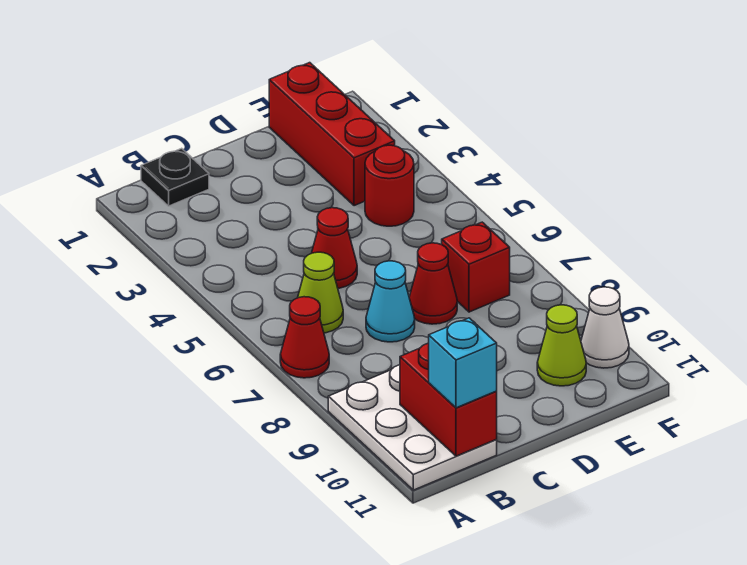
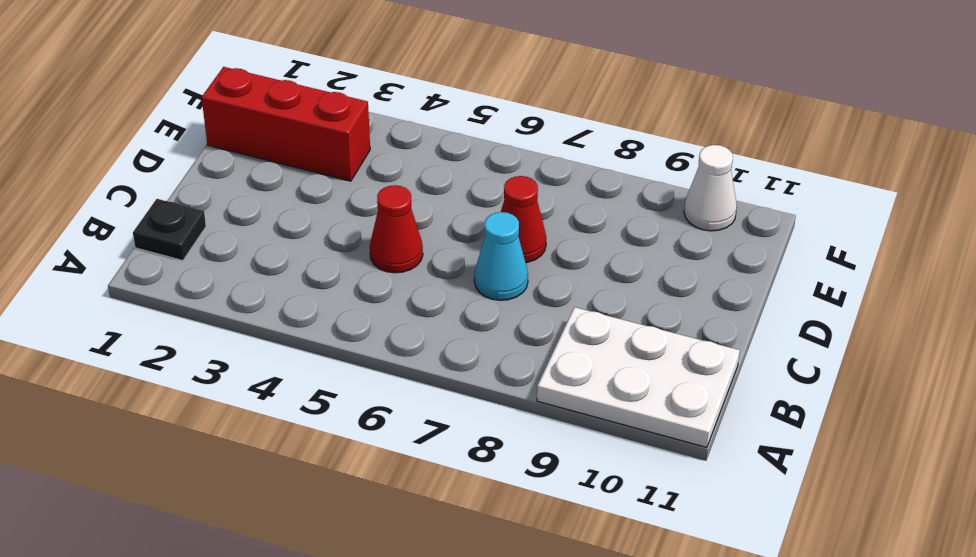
none -> red 1x1 cone [280,297,329,378]
none -> lime 1x1 cone [298,252,343,333]
none -> red 1x1 round brick [365,145,414,226]

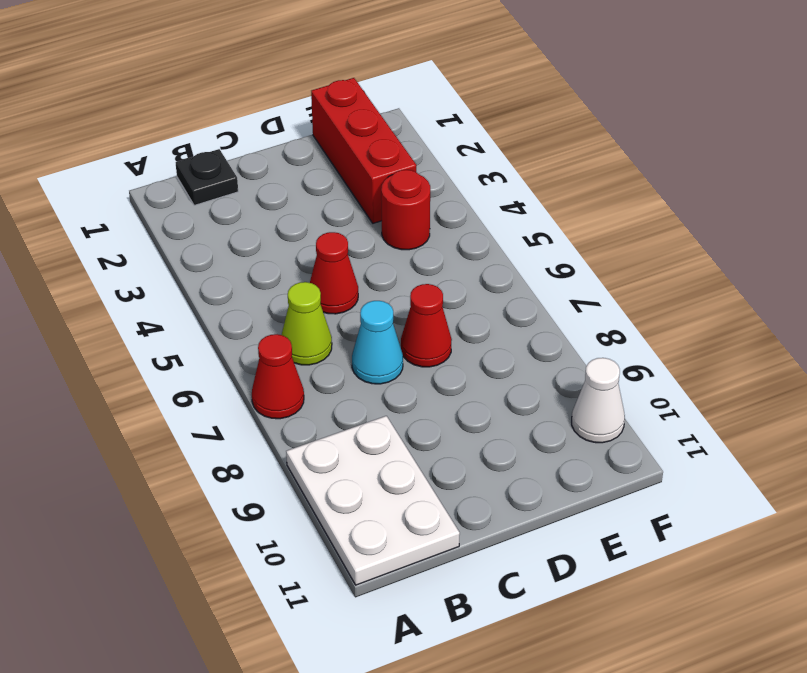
none -> red 1x1 brick [442,222,510,312]
none -> lime 1x1 cone [537,305,586,386]
none -> red 1x2 brick [400,343,497,456]

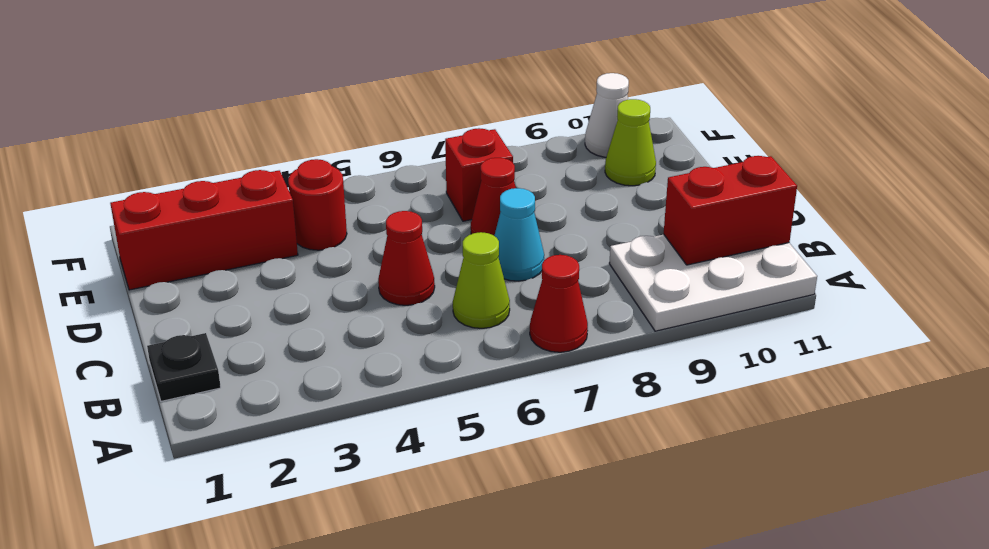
none -> cyan 1x1 brick [429,318,497,408]

